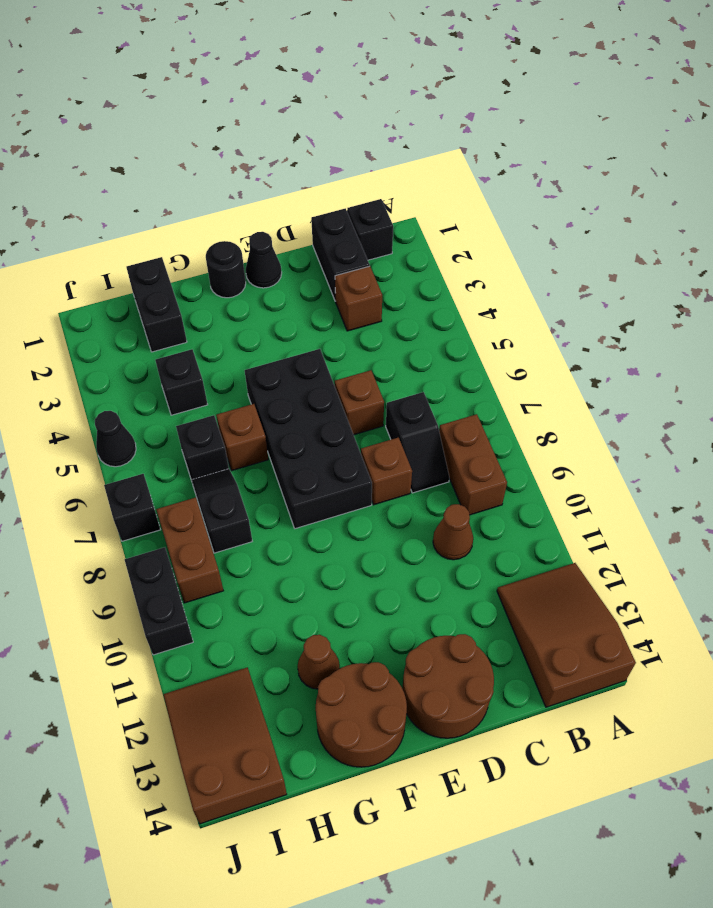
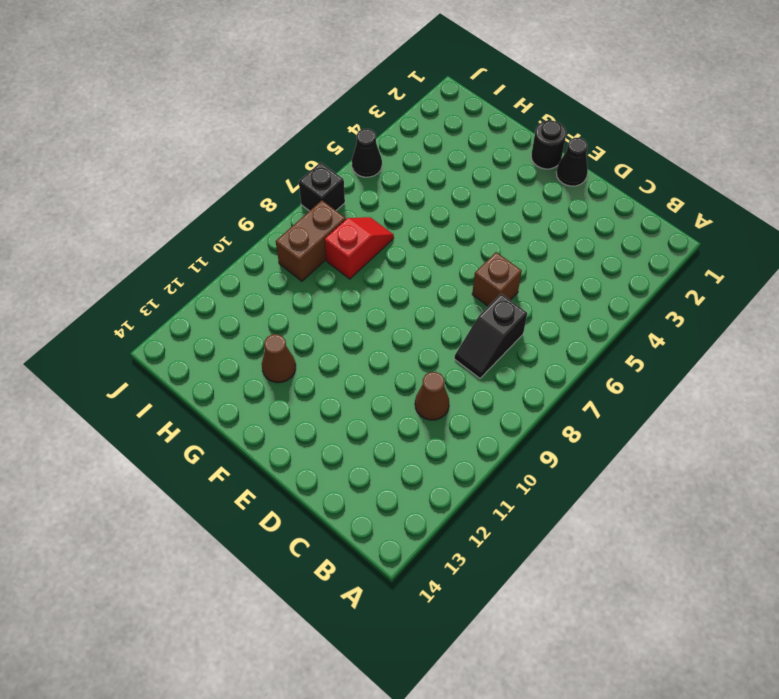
red 1x2 slope [325,217,394,279] -> black 1x2 slope [192,469,252,553]
none -> brown 2x3 slope [497,563,636,707]
none -> black 1x1 brick [347,199,393,260]
none -> brown 1x2 brick [439,414,507,515]

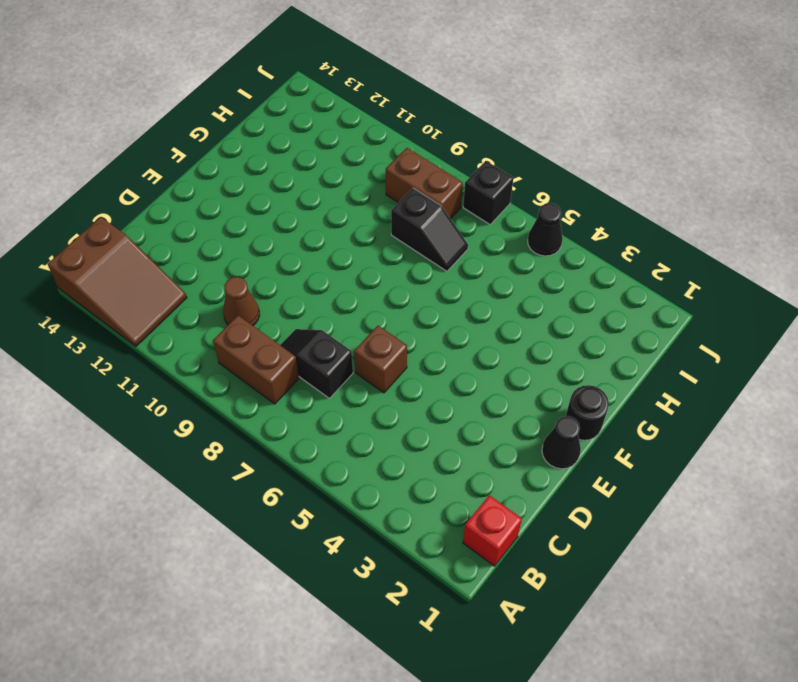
red 1x1 brick [463,495,522,566] -> black 1x1 brick [347,199,393,260]
none -> black 1x2 brick [311,208,370,301]
none -> brown 1x1 brick [335,266,382,331]
none -> brown 1x1 brick [361,438,412,505]

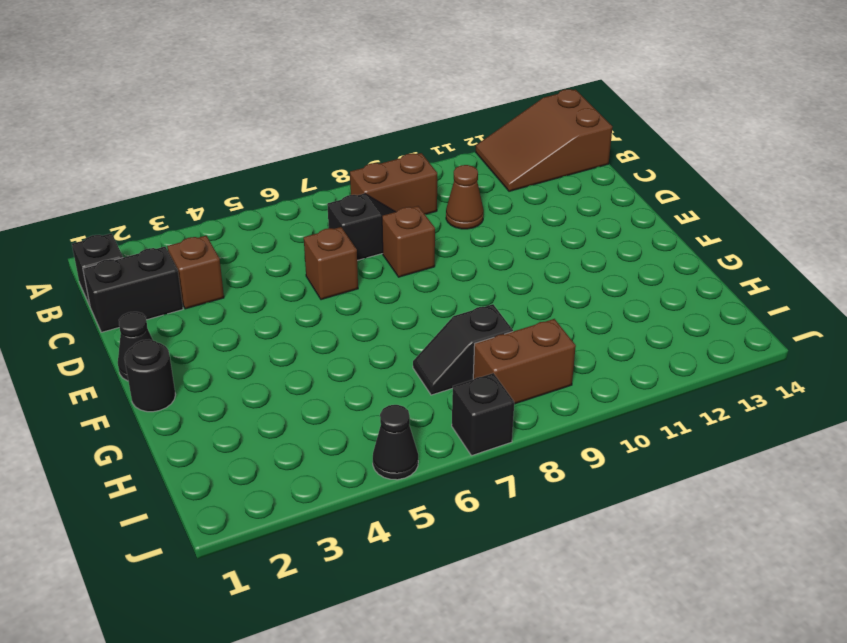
none -> brown 2x2 round brick [402,634,494,738]
none -> black 2x4 brick [245,349,372,529]
none -> brown 2x2 round brick [316,662,407,767]

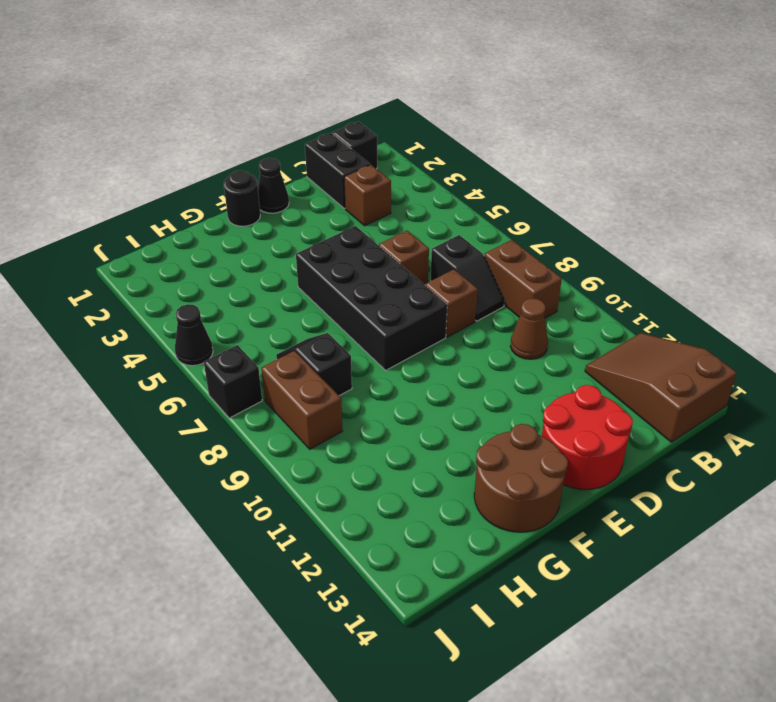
red 2x2 round brick [542,385,633,489] -> brown 2x2 round brick [402,634,494,738]
none -> brown 1x1 brick [216,404,268,471]
none -> brown 1x1 cone [297,635,340,689]
none -> black 1x2 brick [126,257,187,352]

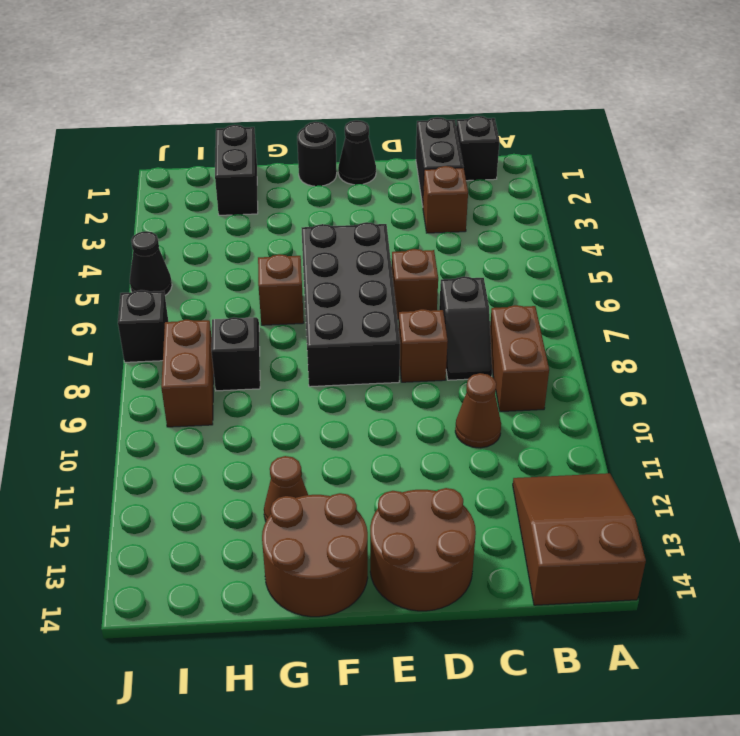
none -> black 1x1 brick [155,349,208,415]
none -> black 1x1 brick [176,415,229,480]
none -> brown 2x3 slope [163,668,287,824]

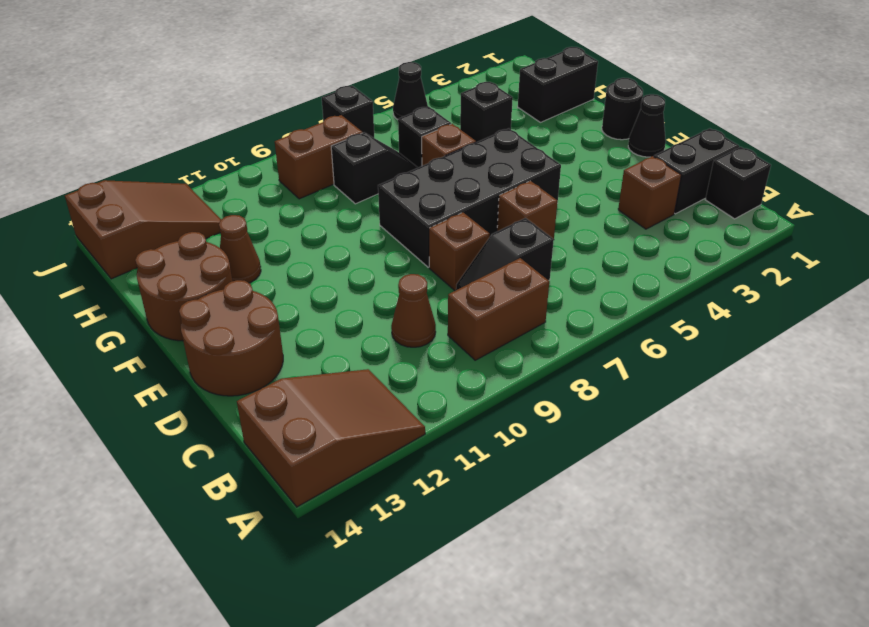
none -> black 1x2 brick [125,547,193,655]

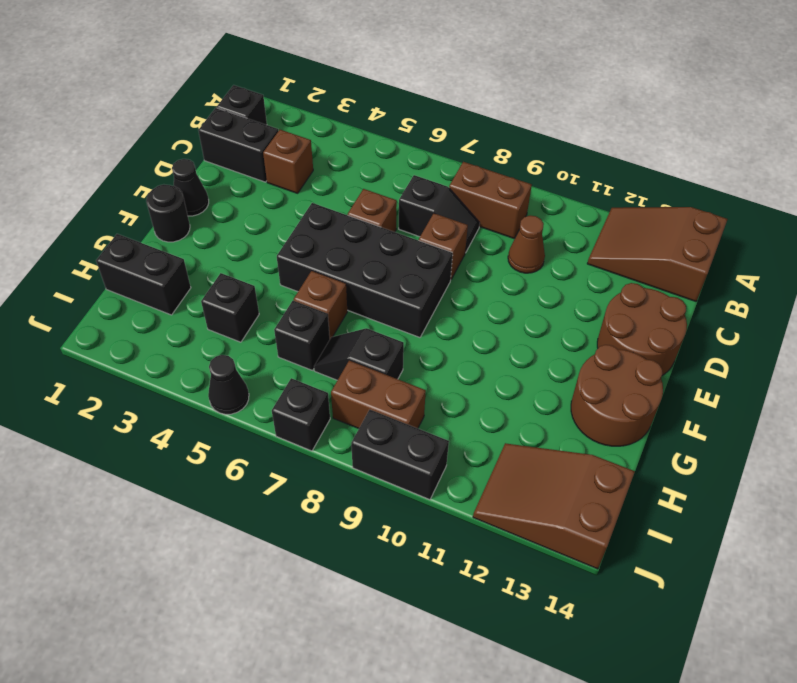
none -> brown 1x1 cone [297,635,340,689]

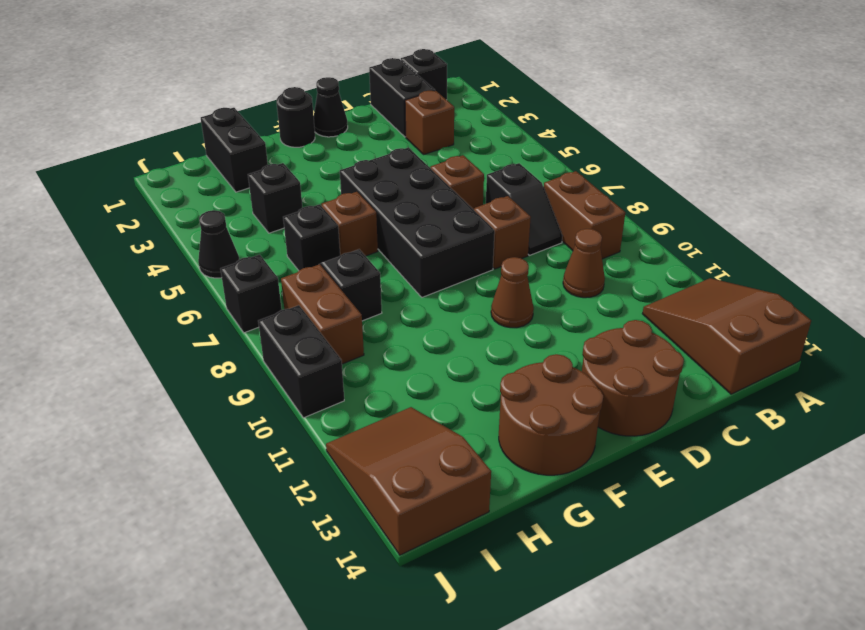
brown 1x1 cone [491,257,534,328] -> brown 1x1 cone moved to [297,635,340,689]

